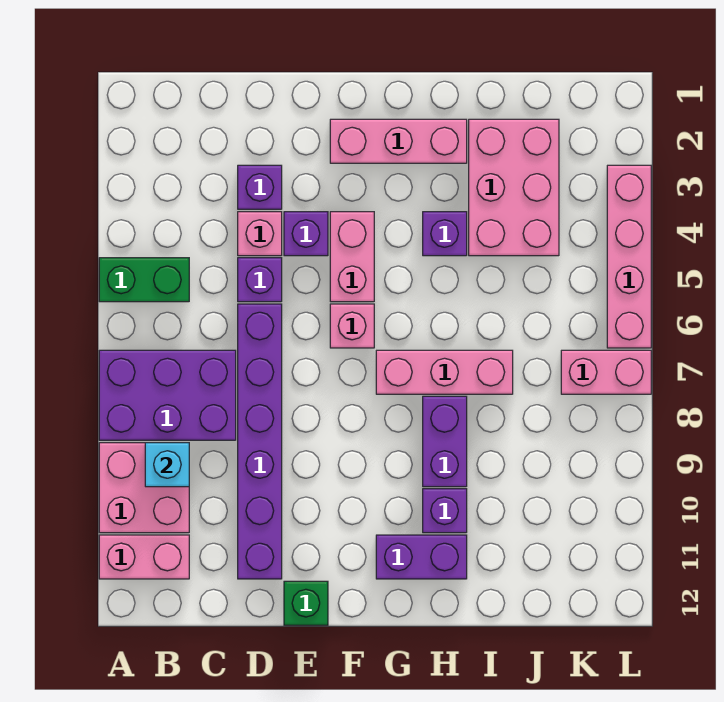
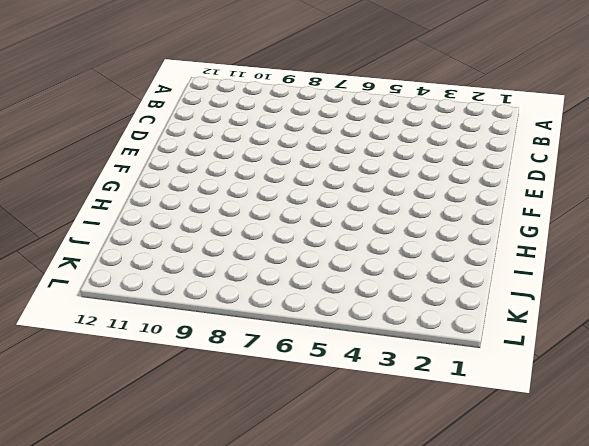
none -> green 1x2 brick [99,258,189,302]
none -> purple 2x3 brick [99,350,236,440]
none -> pink 2x2 brick [99,443,189,533]

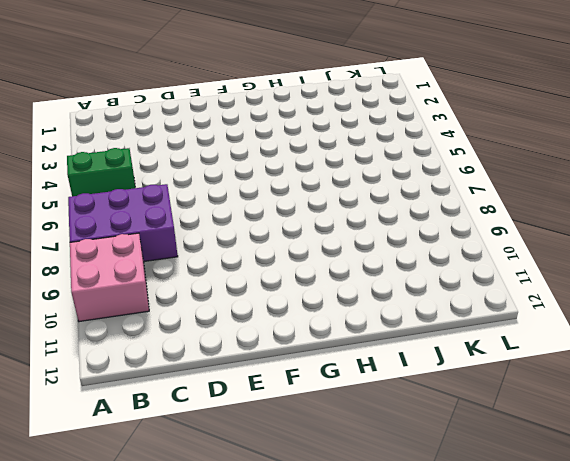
none -> pink 1x2 brick [99,535,189,579]
none -> purple 1x1 brick [238,165,282,209]
none -> pink 1x1 brick [238,212,282,256]

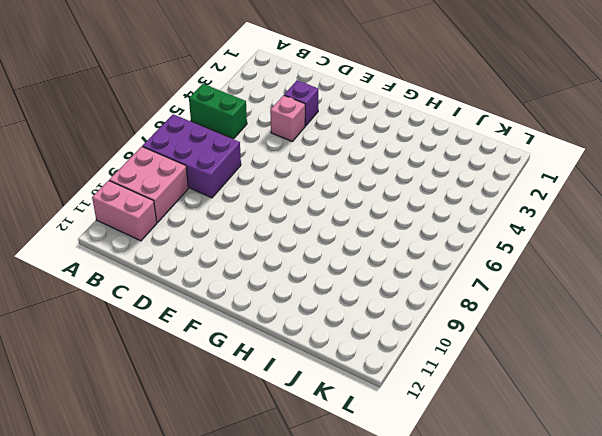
none -> purple 1x1 brick [238,258,282,302]
none -> purple 1x6 brick [238,304,282,579]
none -> purple 1x1 brick [284,212,328,256]

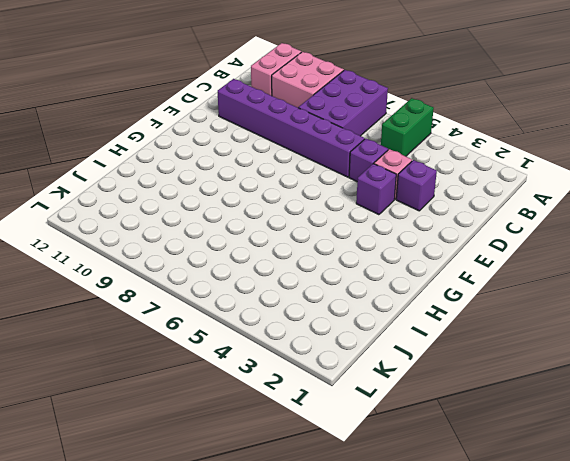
none -> green 1x1 brick [284,581,328,625]
none -> pink 1x3 brick [330,119,467,163]
none -> pink 1x2 brick [330,212,374,302]

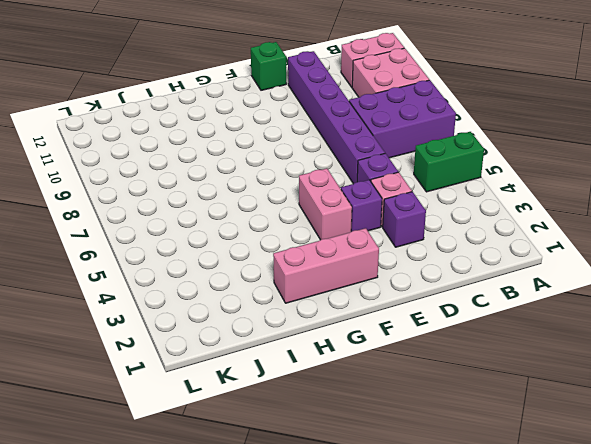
none -> pink 1x1 brick [330,304,374,348]
none -> pink 1x3 brick [376,350,513,394]
none -> purple 1x2 brick [376,535,467,579]

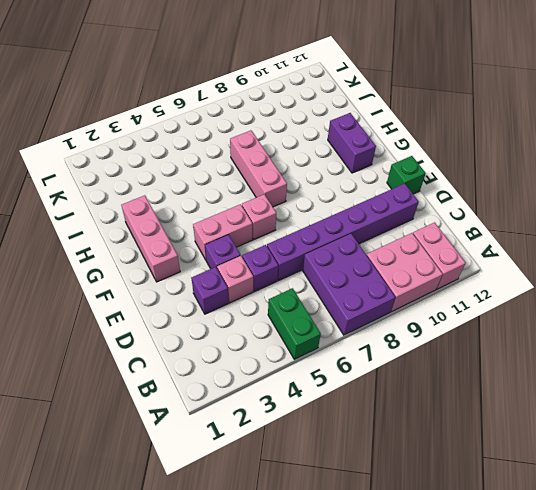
none -> purple 1x1 brick [423,212,467,256]
none -> purple 1x2 brick [423,396,467,487]
none -> purple 1x1 brick [423,489,467,533]

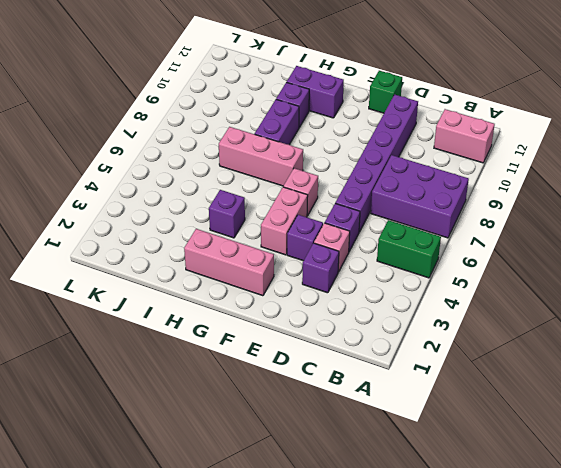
none -> pink 2x2 brick [99,443,189,533]
none -> pink 2x3 brick [469,119,559,256]
none -> pink 1x2 brick [561,350,651,394]

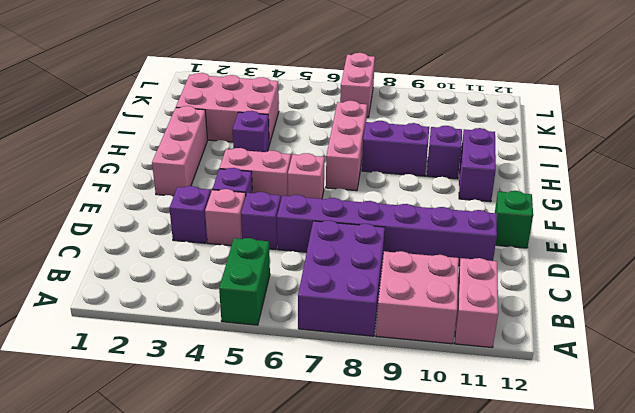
none -> pink 1x4 brick [607,165,651,348]
none -> cyan 1x1 brick [145,443,189,487]

